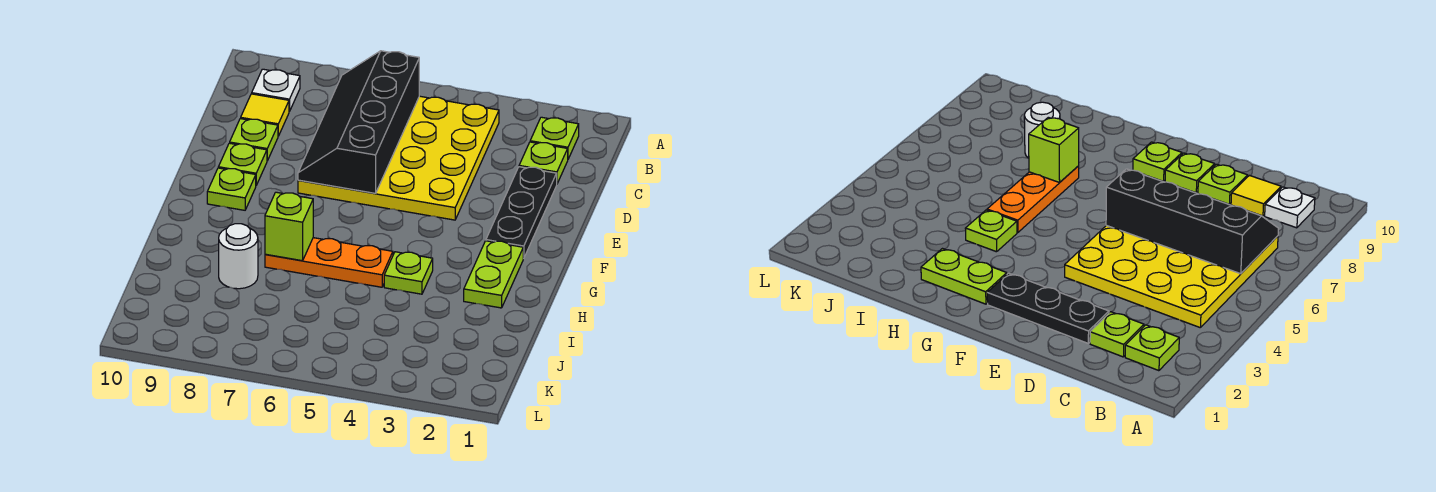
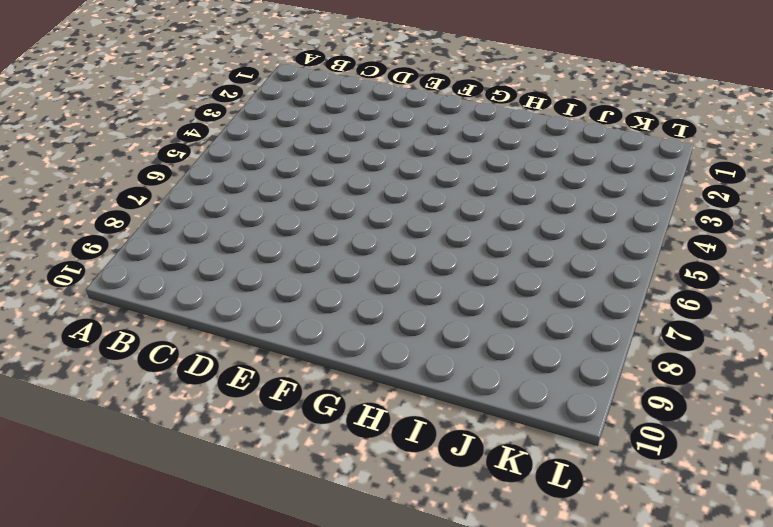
none -> lime 1x1 plate [530,117,579,159]
none -> yellow 4x4 plate [298,96,499,220]
none -> white 1x1 plate [252,69,300,111]

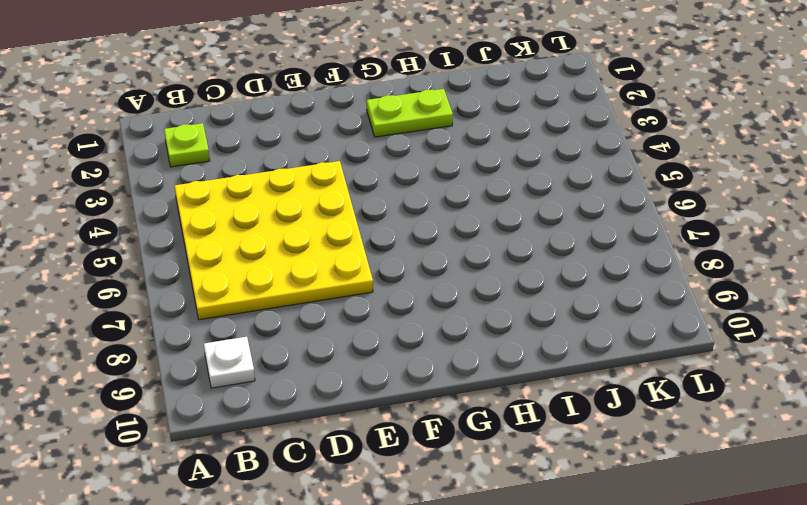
none -> lime 1x1 plate [519,142,568,184]
none -> yellow 1x1 tile [241,94,289,136]
none -> black 1x3 plate [486,167,557,259]

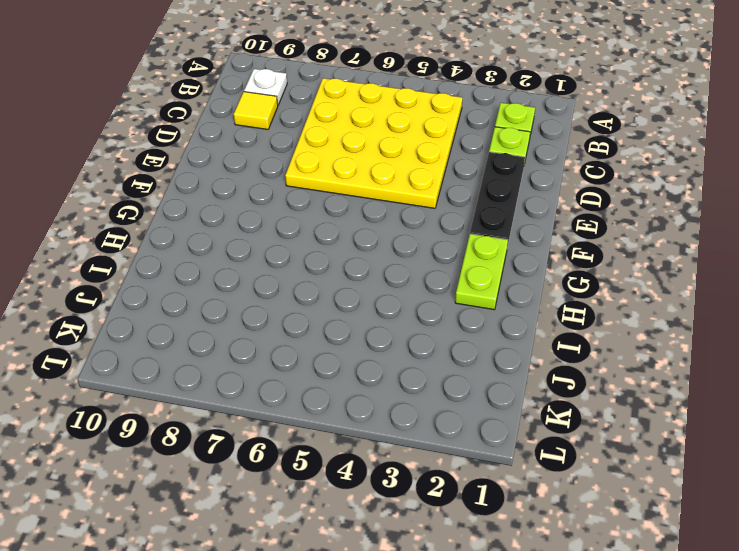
none -> lime 1x1 plate [230,119,278,161]
none -> lime 1x1 plate [218,143,267,185]
none -> lime 1x1 plate [207,168,256,210]

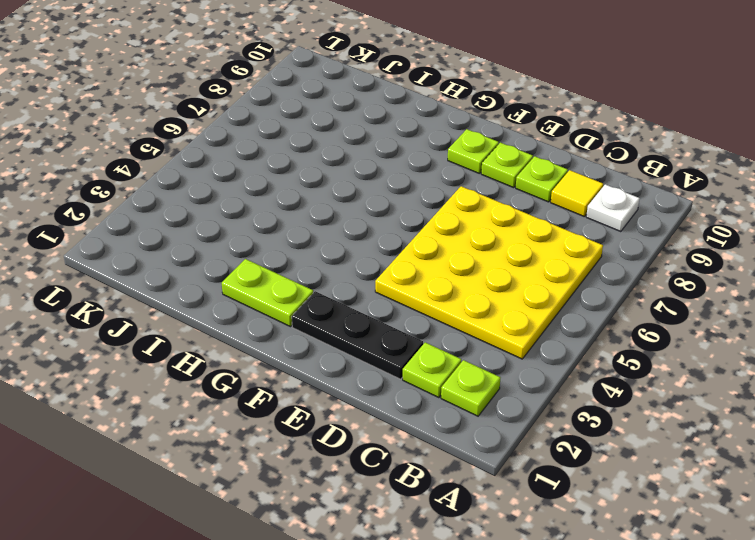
none -> lime 1x1 plate [384,252,433,294]
none -> orange 1x3 plate [265,238,393,287]
none -> white 1x1 round brick [219,224,258,289]

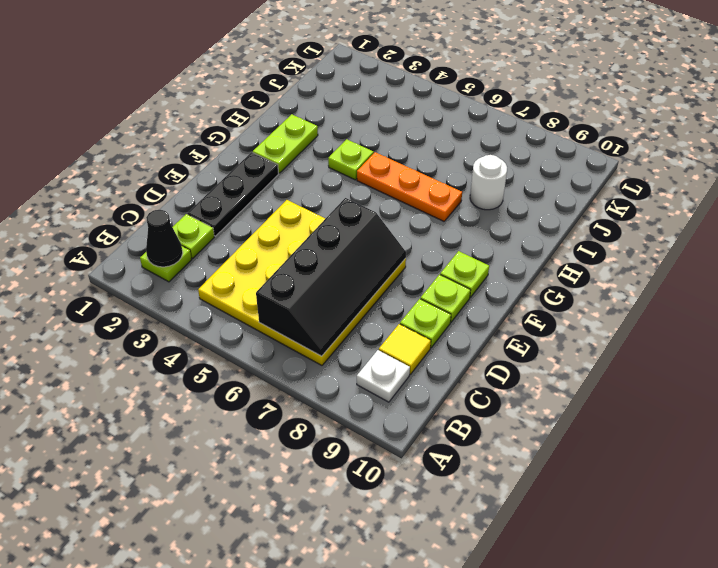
black 1x1 cone [146,210,183,267] -> none
none -> lime 1x1 brick [265,192,313,261]

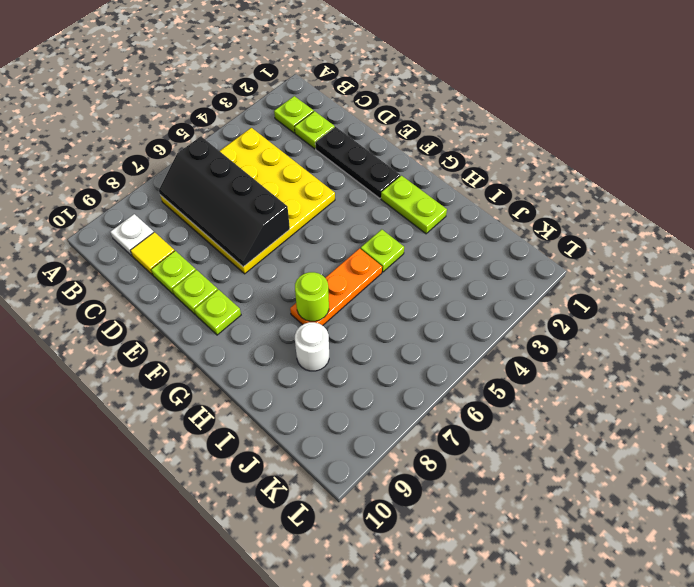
lime 1x1 round brick [295,272,329,321] -> lime 1x1 brick [265,192,313,261]

